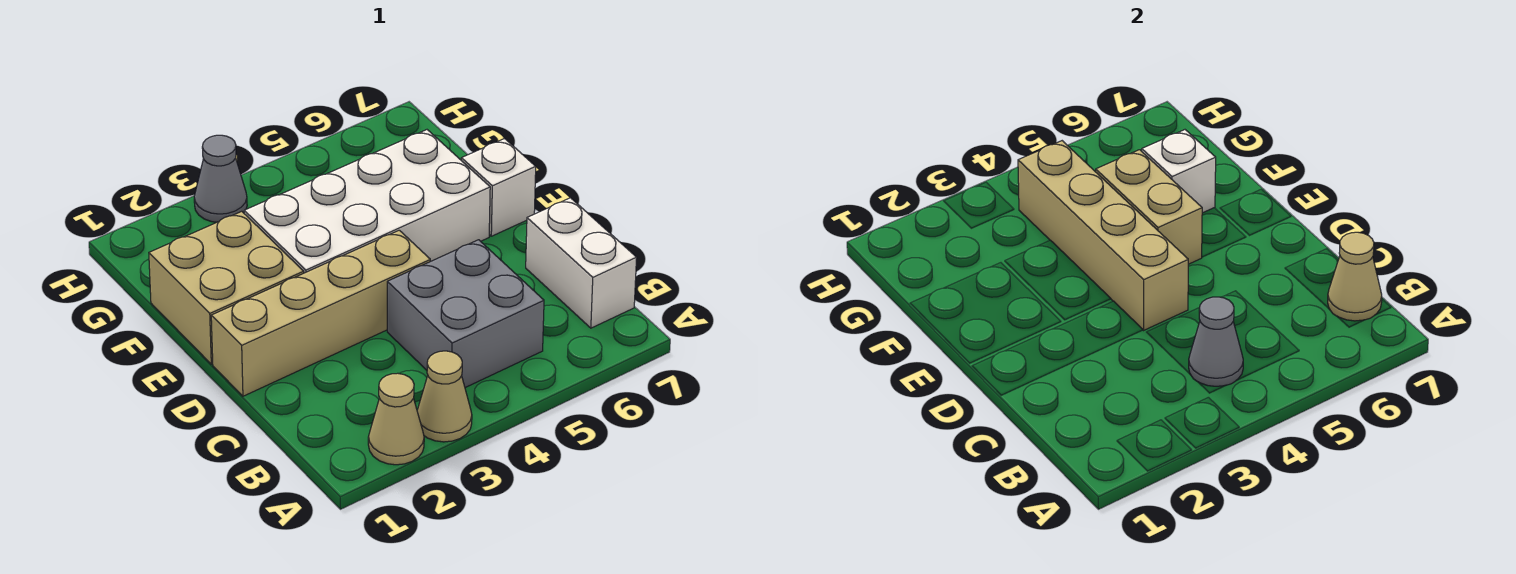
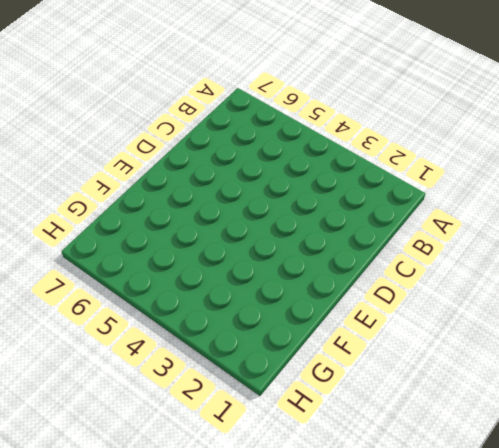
none -> tan 1x1 cone [368,373,424,465]
none -> tan 1x1 cone [417,351,472,442]
none -> grey 2x2 brick [387,240,544,388]

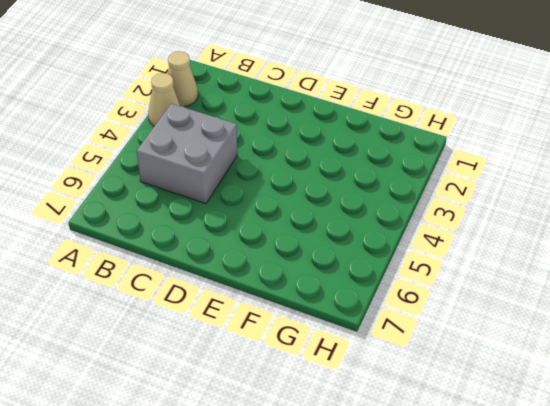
none -> white 1x2 brick [526,198,637,328]
none -> tan 1x4 brick [211,230,430,396]
none -> tan 2x2 brick [149,211,304,364]

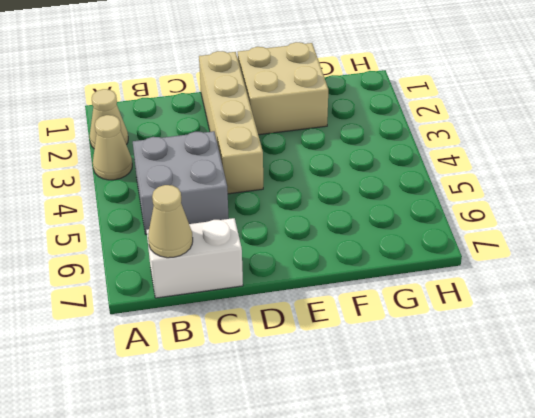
none -> white 2x4 brick [244,130,490,273]
none -> white 1x1 brick [461,139,536,236]
none -> grey 1x1 cone [194,135,247,222]

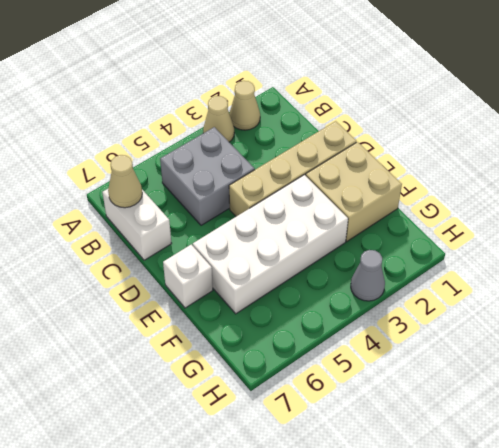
none -> grey 1x1 cone [1189,297,1243,386]
none -> tan 1x4 brick [1018,141,1188,330]
none -> tan 1x2 brick [1096,150,1202,264]

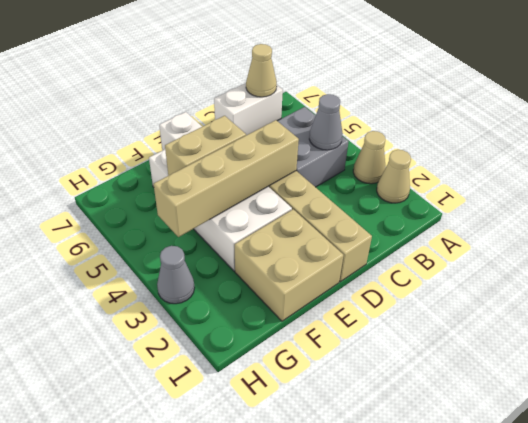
none -> white 1x1 brick [1142,130,1216,213]

